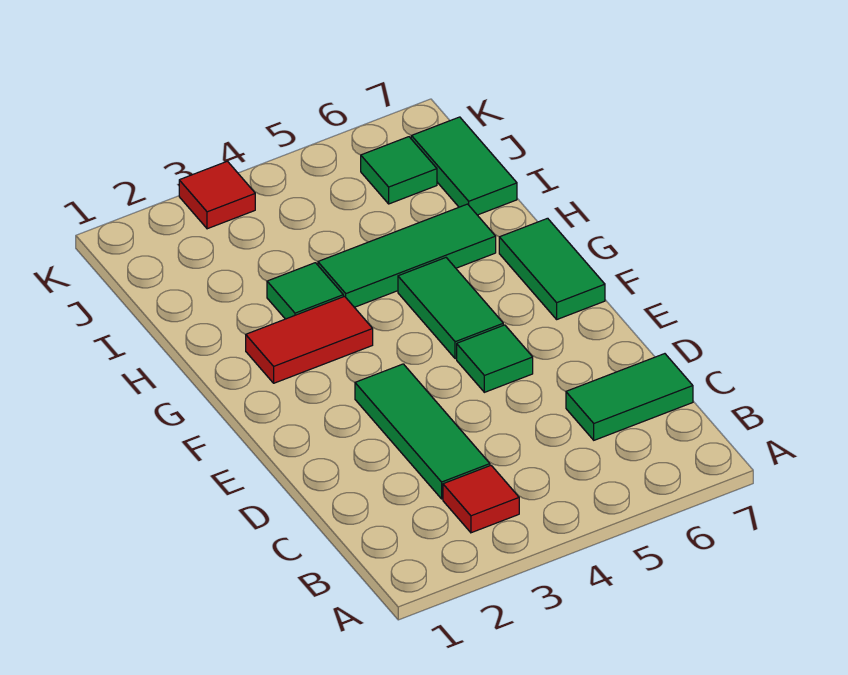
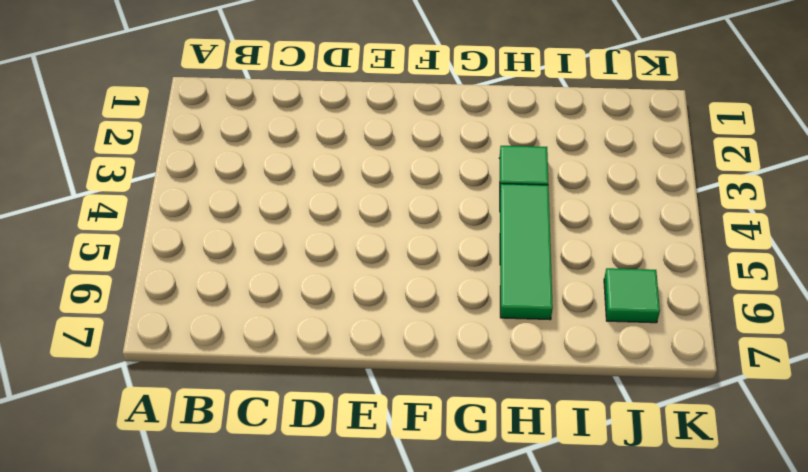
none -> red 1x1 tile [443,466,519,533]
none -> green 1x3 tile [355,364,490,499]
none -> green 1x2 tile [566,354,693,440]

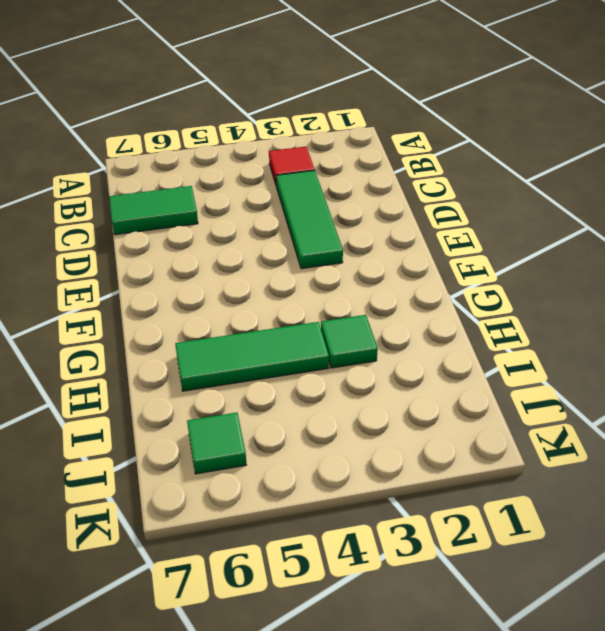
none -> green 1x1 tile [457,325,533,392]
none -> green 1x2 tile [398,258,503,359]
none -> green 1x2 tile [499,218,605,319]

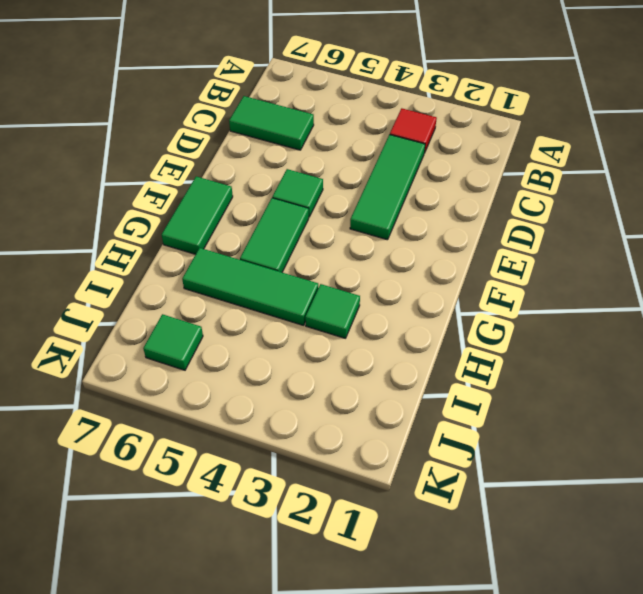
none -> red 1x2 tile [246,296,373,383]
none -> green 1x2 tile [411,117,517,215]
none -> red 1x1 tile [179,161,255,229]

